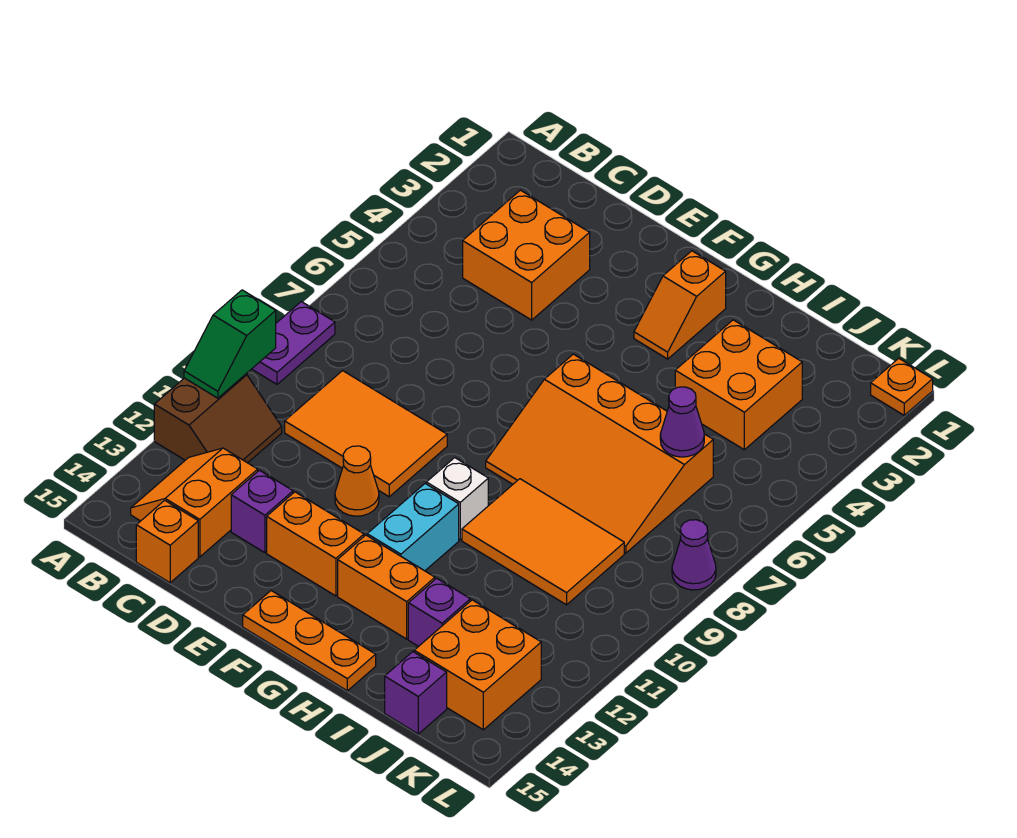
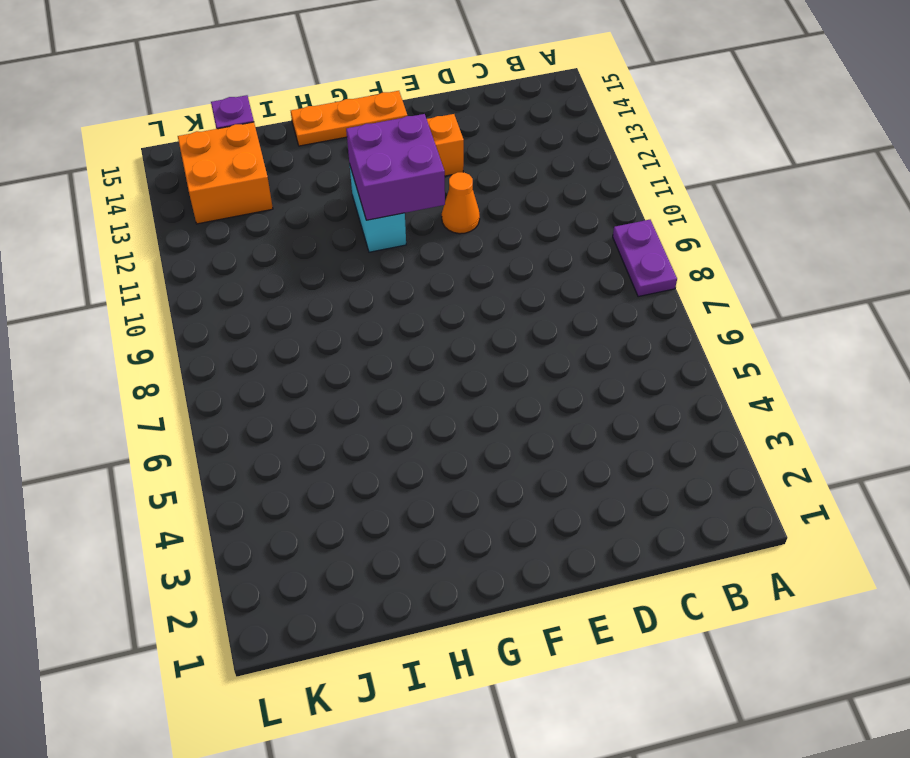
purple 2x2 brick [346,114,445,220] -> none
none -> brown 2x2 slope [154,374,282,463]
none -> orange 2x2 slope [131,448,258,557]
none -> orange 2x2 brick [463,190,590,320]

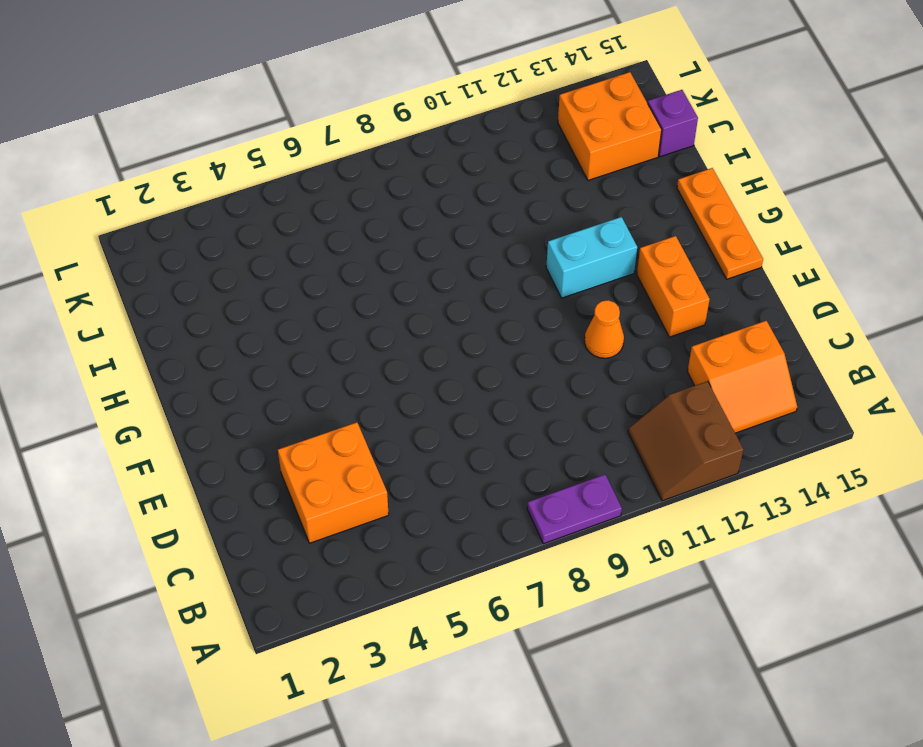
brown 2x2 slope [628,381,744,501] -> brown 2x2 slope turned to [154,374,282,463]
none -> orange 2x3 tile [285,371,447,497]
none -> orange 1x1 brick [136,500,198,583]
none -> purple 1x1 brick [231,470,293,553]

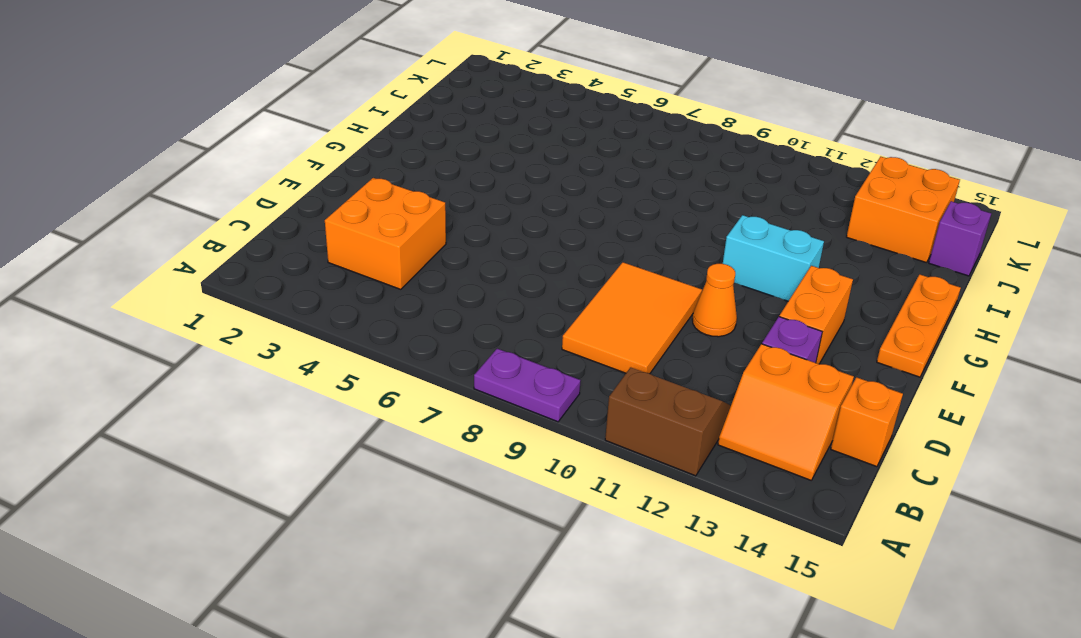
none -> orange 1x2 slope [634,251,726,359]
none -> orange 3x4 slope [486,354,713,553]
none -> white 1x1 brick [426,458,488,540]

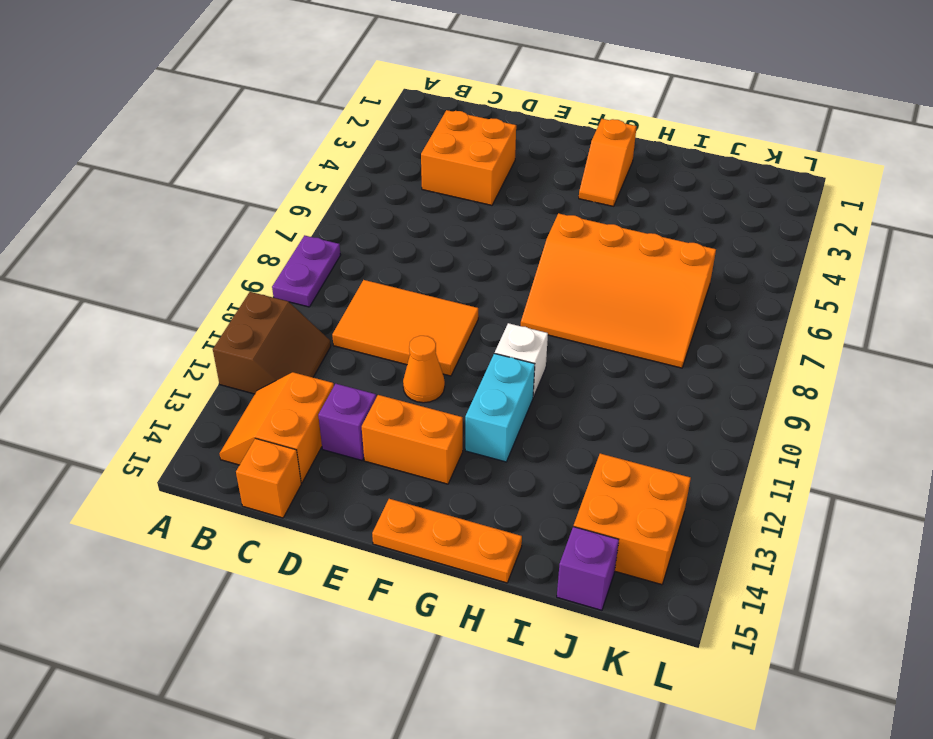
none -> orange 1x2 brick [338,535,435,639]
none -> orange 2x3 tile [462,479,624,605]
none -> orange 2x2 brick [675,320,802,450]

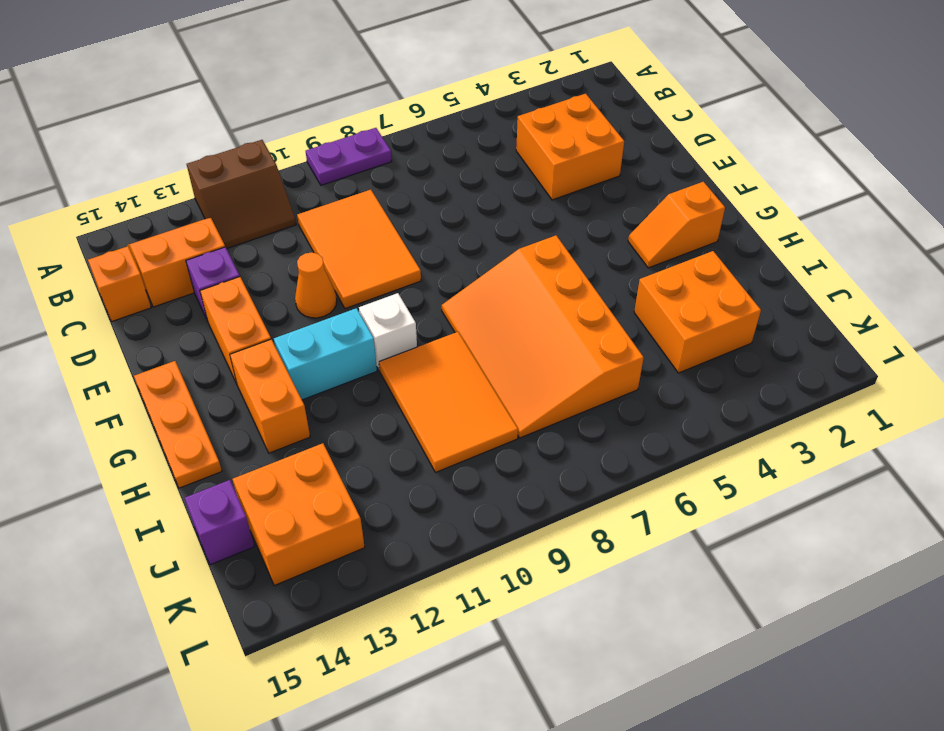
none -> purple 1x1 brick [408,578,470,646]
none -> orange 1x1 plate [871,358,933,415]
none -> purple 1x1 cone [672,520,716,590]

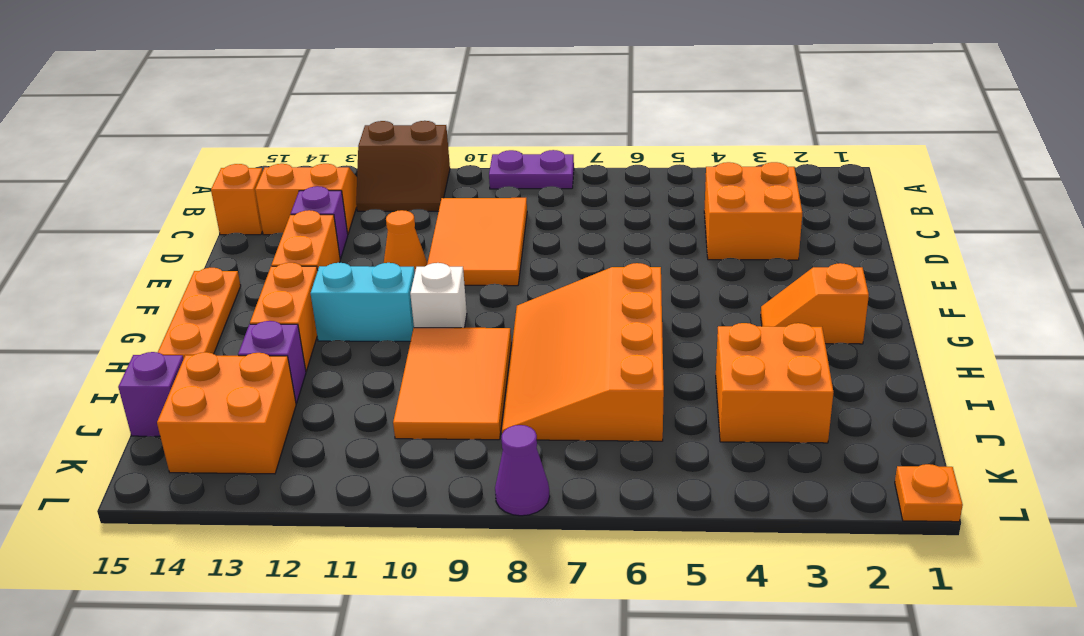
none -> green 1x2 slope [184,290,276,398]
none -> purple 1x1 cone [660,387,704,457]

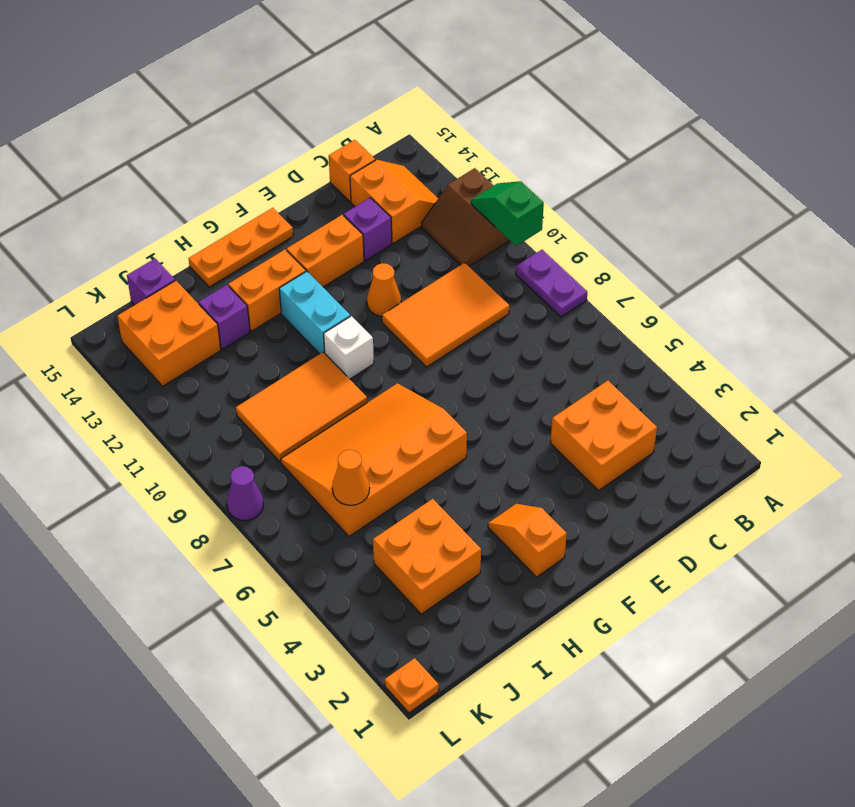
orange 1x1 cone [332,450,370,505] -> purple 1x1 cone [660,387,704,457]

